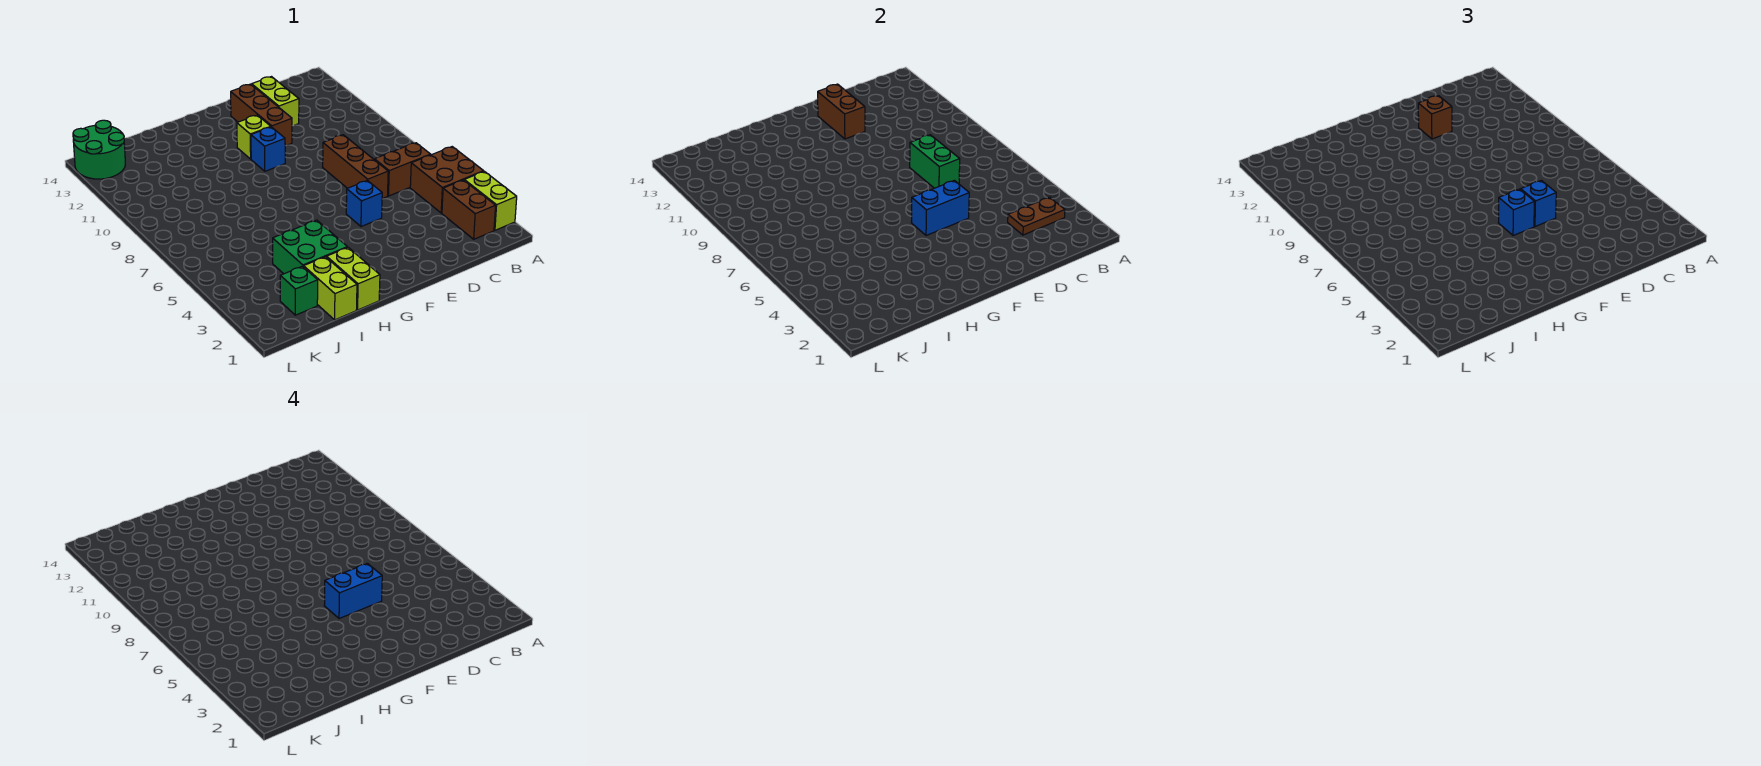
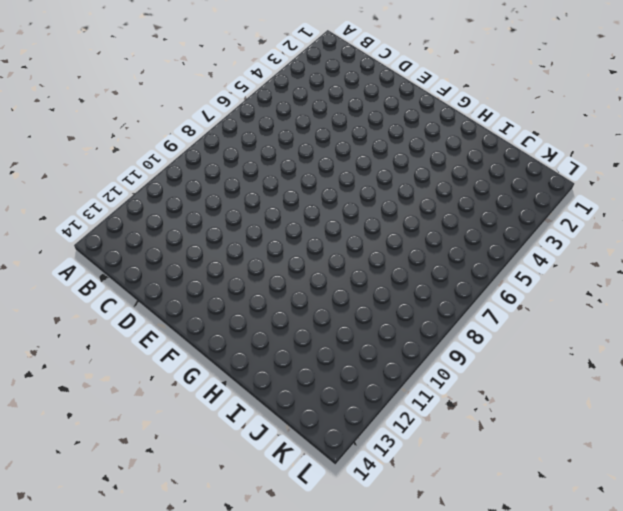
none -> lime 1x2 brick [464,171,517,230]
none -> brown 2x2 brick [410,147,484,213]
none -> brown 1x2 brick [442,180,496,239]

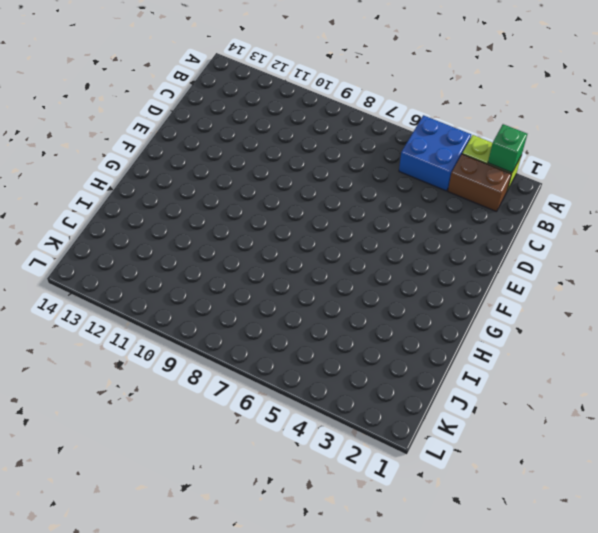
green 1x1 brick [488,124,527,173] -> green 1x1 brick moved to [280,266,318,315]
blue 2x2 brick [399,115,471,191] -> brown 2x2 brick [410,147,484,213]
none -> brown 1x2 brick [375,143,431,196]
none -> brown 1x3 brick [323,135,388,199]
none -> lime 1x2 brick [252,77,299,126]

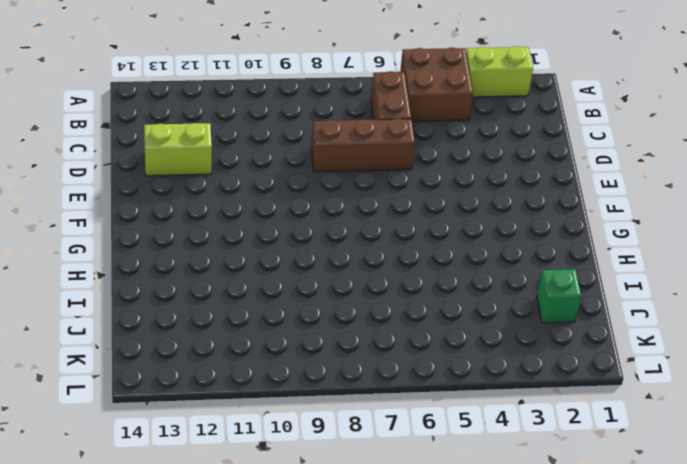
none -> brown 1x2 brick [442,180,496,239]
none -> blue 1x1 brick [346,180,382,227]
none -> brown 1x3 brick [231,84,292,146]

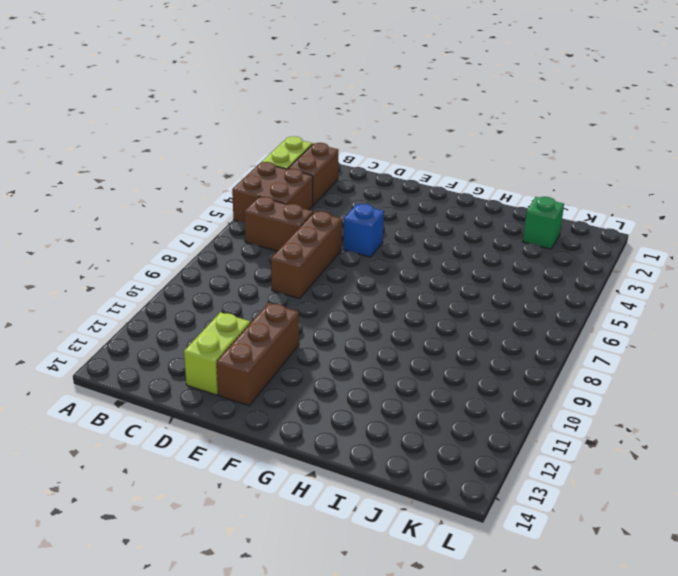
none -> blue 1x1 brick [251,127,285,171]
none -> lime 1x1 brick [237,115,271,159]
none -> lime 1x2 brick [327,247,380,310]

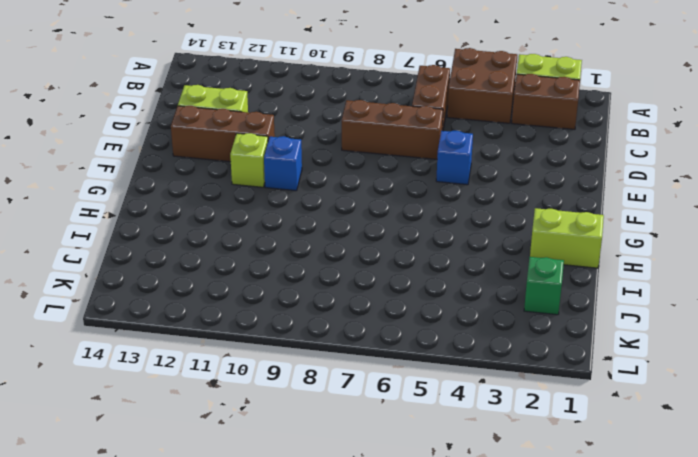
none -> green 2x2 brick [273,220,347,274]
none -> lime 1x2 brick [304,257,357,320]
none -> green 2x2 round brick [73,120,125,179]

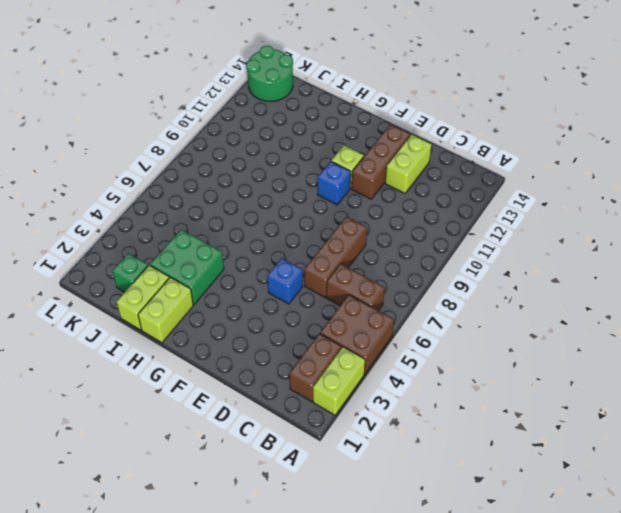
none -> brown 1x2 plate [1008,197,1065,235]
none -> green 1x2 brick [910,135,960,188]
none -> blue 1x2 brick [911,180,969,236]

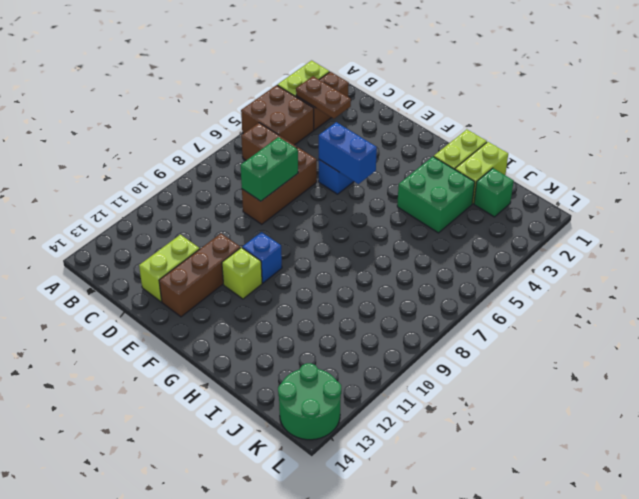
none -> brown 1x2 brick [818,84,865,139]
none -> blue 1x1 brick [1521,180,1556,227]
none -> brown 1x1 brick [1418,96,1452,139]

